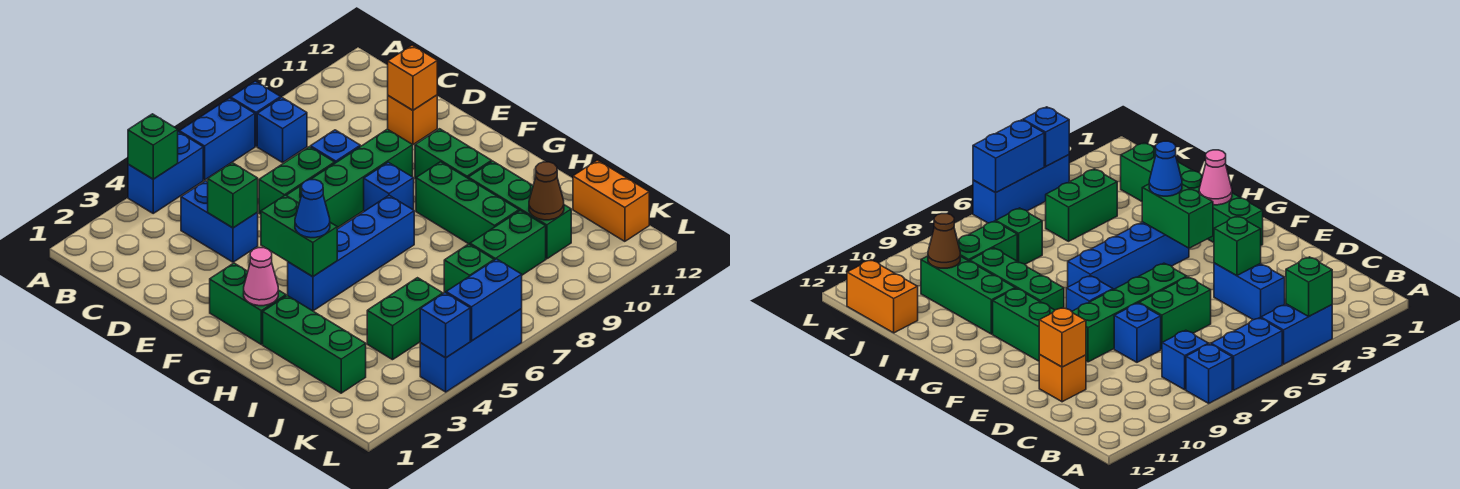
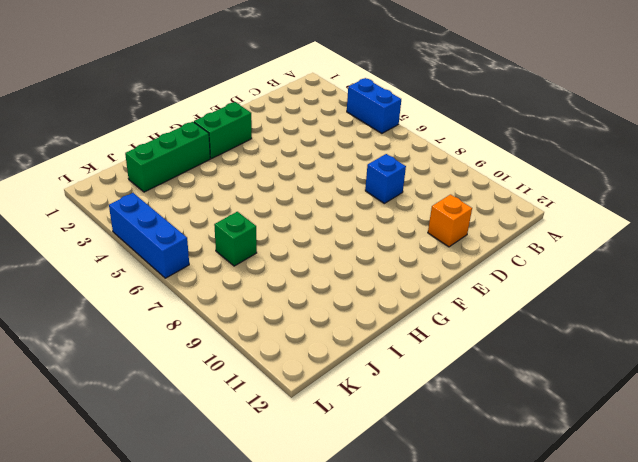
none -> blue 1x2 brick [179,98,255,180]
none -> blue 1x1 brick [231,81,281,146]
none -> blue 1x1 brick [257,97,307,162]
none -> blue 1x2 brick [181,181,258,262]

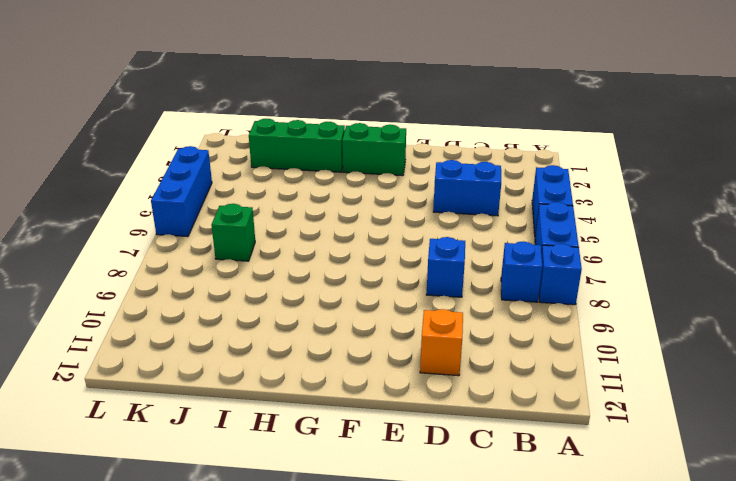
none -> green 1x2 brick [259,147,335,214]
none -> green 1x4 brick [286,129,413,228]
none -> blue 1x1 brick [364,162,414,211]
none -> green 1x2 brick [415,129,492,179]

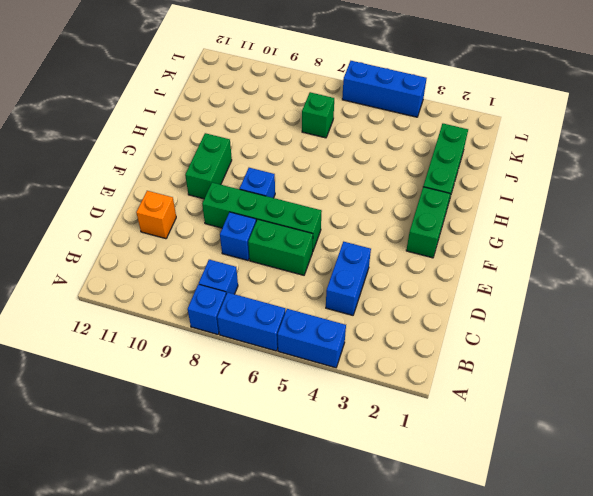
none -> blue 1x4 brick [288,195,414,311]
none -> green 1x3 brick [416,162,519,244]
none -> green 1x3 brick [468,161,571,259]
none -> green 1x2 brick [367,278,443,360]

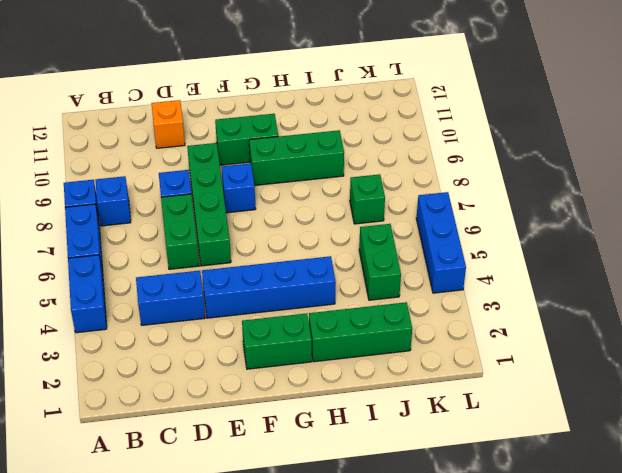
blue 1x4 brick [202,256,336,318] -> blue 1x4 brick turned to [288,195,414,311]
none -> green 1x3 brick [468,161,571,259]
none -> green 1x2 brick [470,210,546,275]
none -> orange 1x2 brick [573,160,649,241]
none -> green 1x1 brick [128,114,178,179]

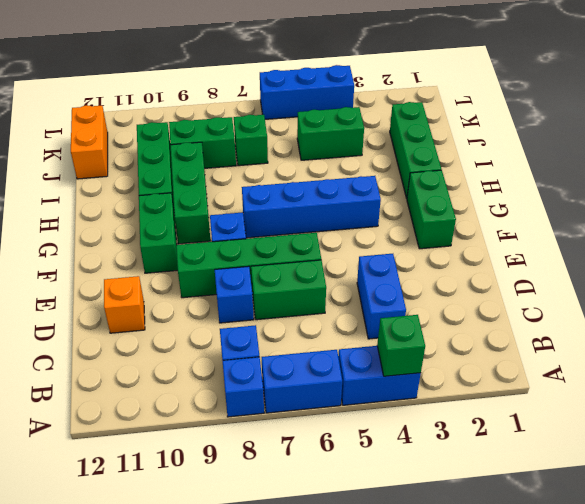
none -> green 1x1 brick [208,163,258,228]
none -> orange 1x1 brick [388,45,437,110]
none -> green 1x2 brick [261,195,337,277]
none -> pink 1x1 cone [244,248,278,306]

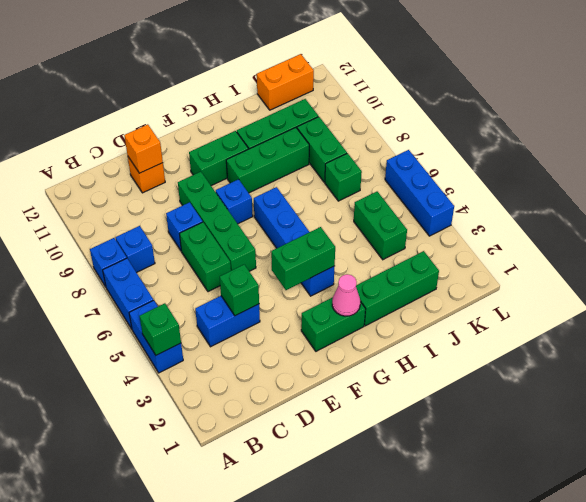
none -> brown 1x1 cone [529,162,564,220]
none -> blue 1x1 brick [420,293,470,358]
none -> blue 1x2 brick [446,259,522,341]
none -> blue 1x1 cone [295,180,330,238]

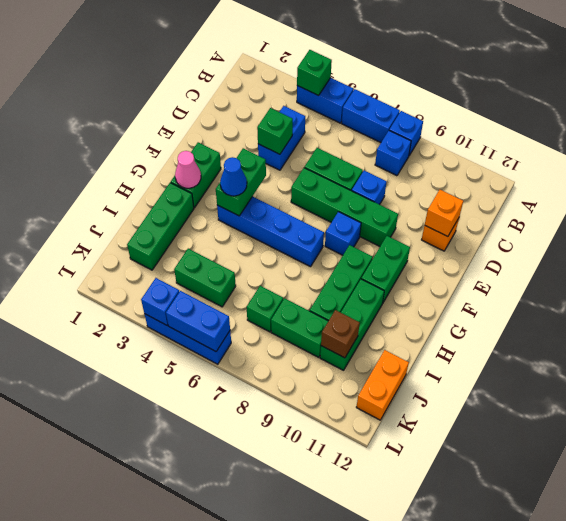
brown 1x1 brick [321,310,360,358] -> brown 1x1 cone [529,162,564,220]

